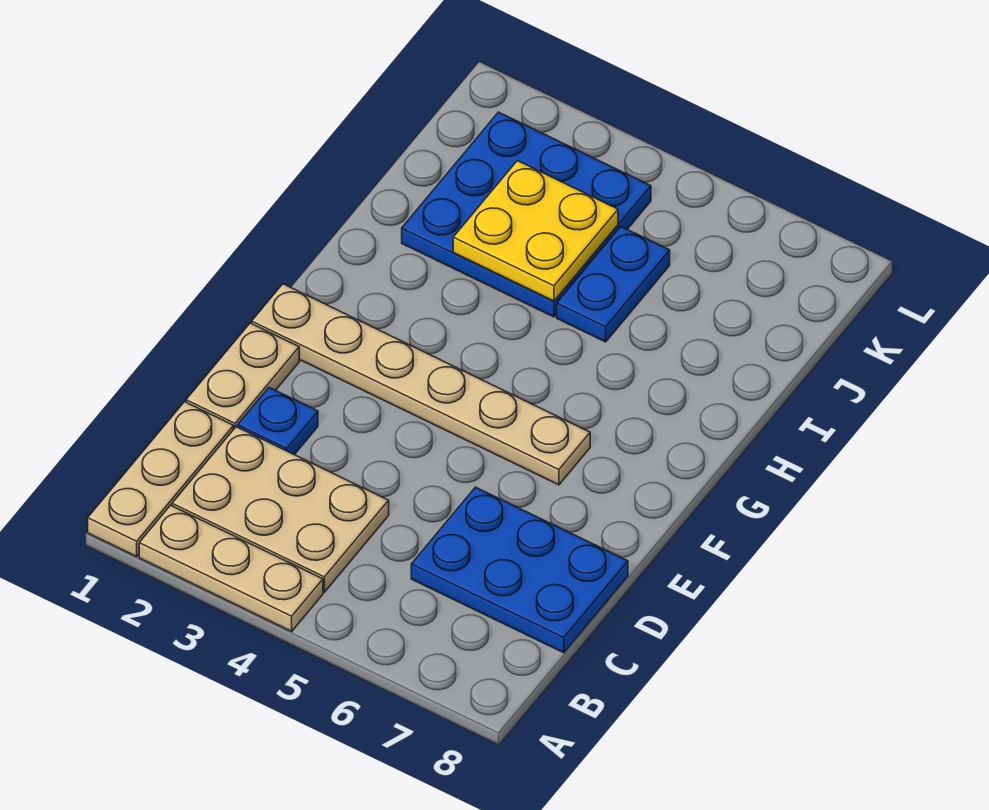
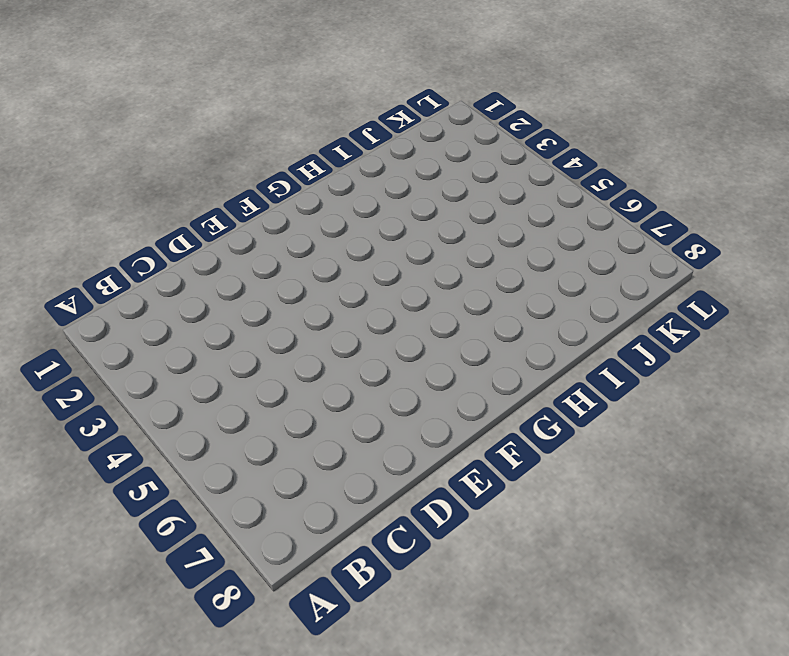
none -> tan 1x3 plate [88,402,234,557]
none -> tan 1x3 plate [139,505,323,631]

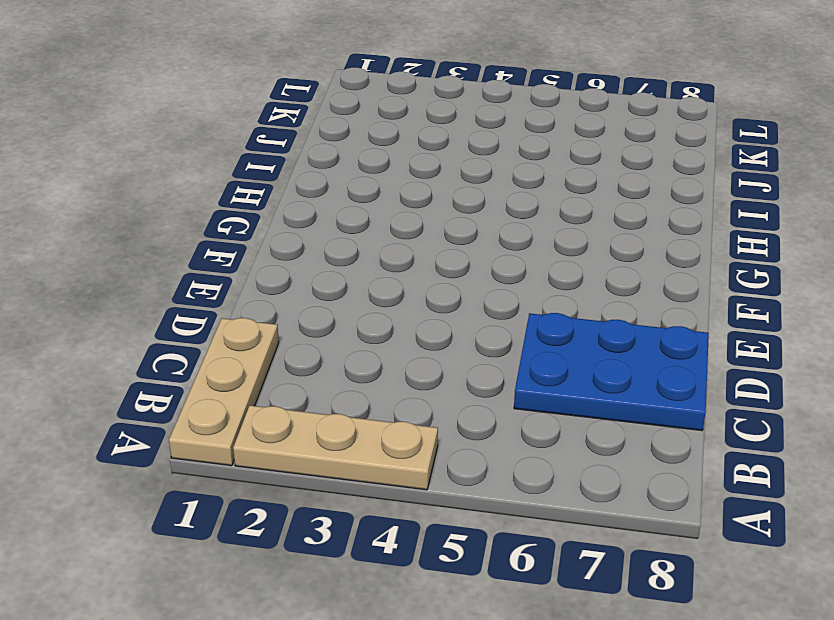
none -> tan 2x3 plate [172,427,389,592]
none -> tan 1x2 plate [186,323,299,428]

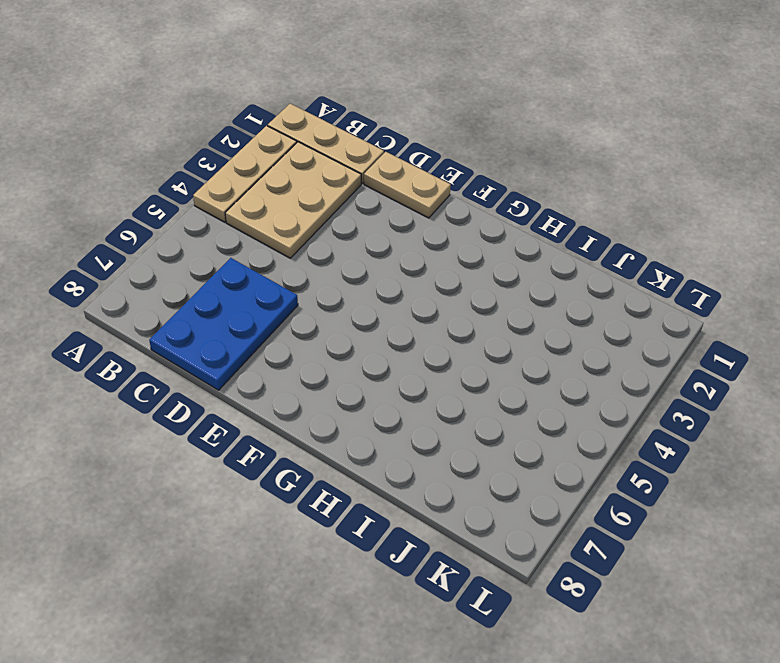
none -> blue 1x1 plate [238,388,318,455]
none -> tan 1x6 plate [252,284,590,485]

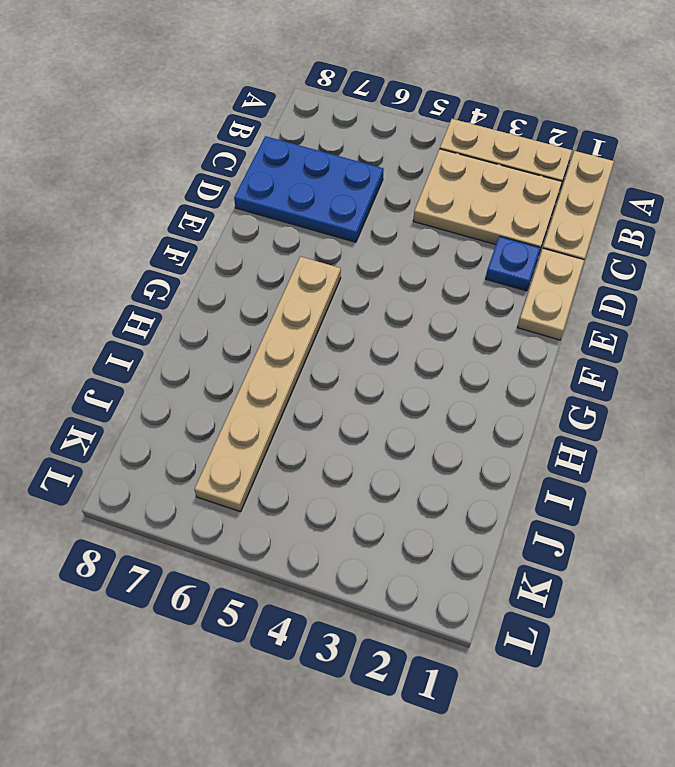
tan 1x6 plate [194,256,341,512] -> tan 1x6 plate turned to [252,284,590,485]
none -> blue 3x3 plate [402,112,651,317]
none -> blue 1x2 plate [557,226,670,342]

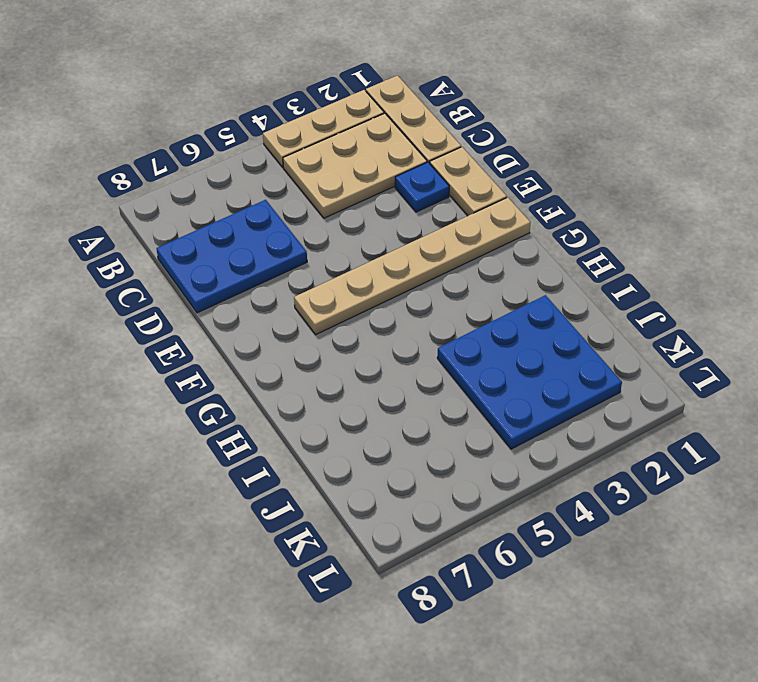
none -> blue 1x2 plate [557,226,670,342]
none -> yellow 2x2 plate [453,161,618,301]

